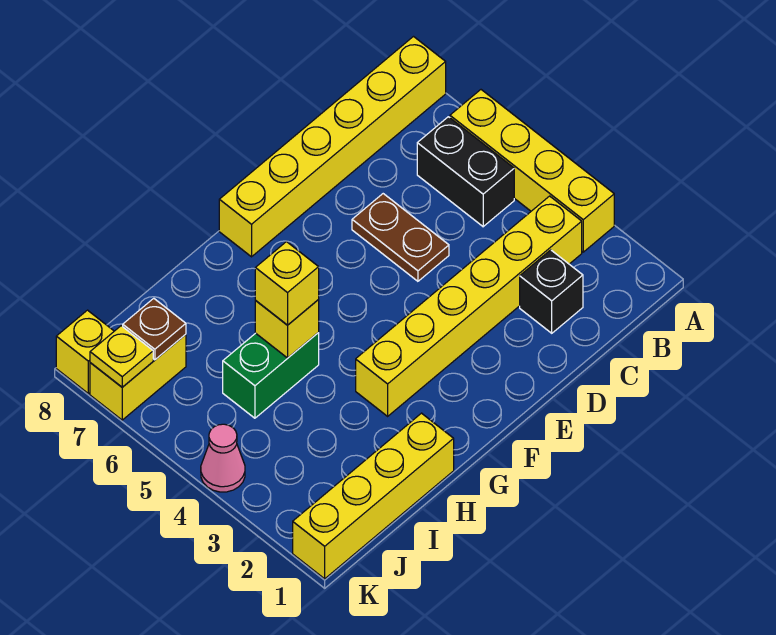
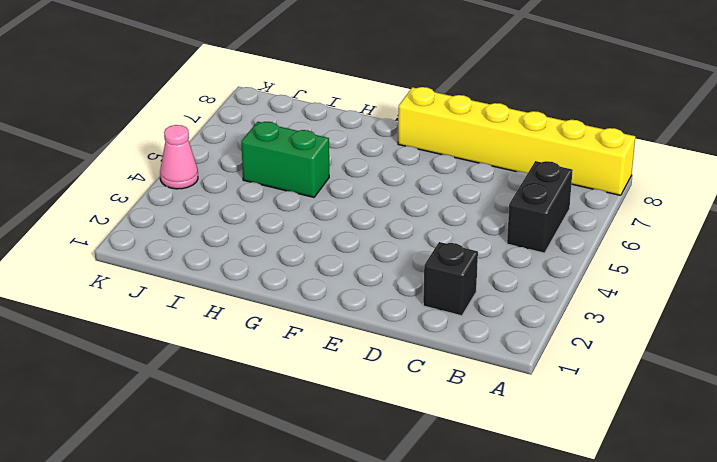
none -> yellow 1x4 brick [450,90,614,252]
none -> yellow 1x6 brick [356,196,582,416]
none -> brown 1x2 plate [352,194,449,281]

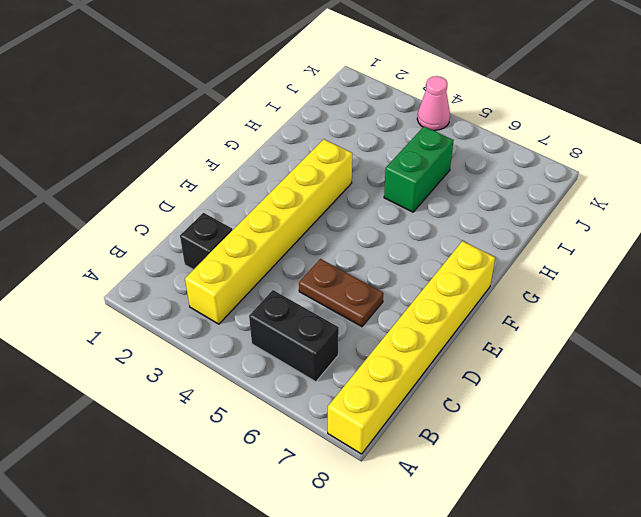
none -> yellow 1x4 brick [450,90,614,252]
none -> yellow 1x4 brick [293,413,454,579]
none -> yellow 1x2 brick [90,334,186,420]

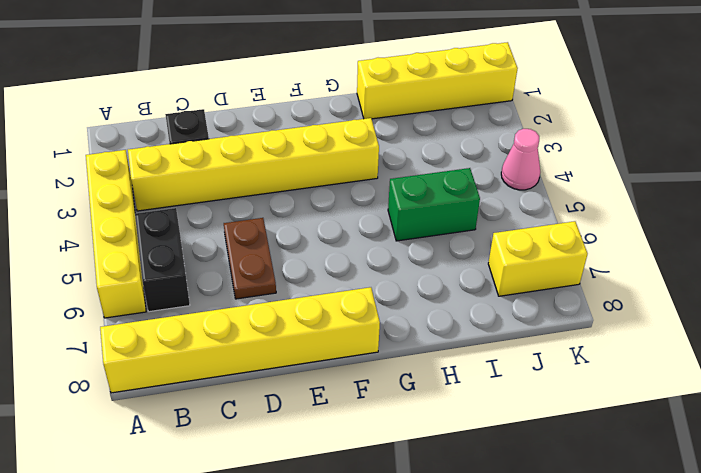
none -> yellow 1x1 brick [56,310,114,394]
none -> yellow 1x1 brick [255,300,319,358]
none -> brown 1x1 plate [123,298,186,360]

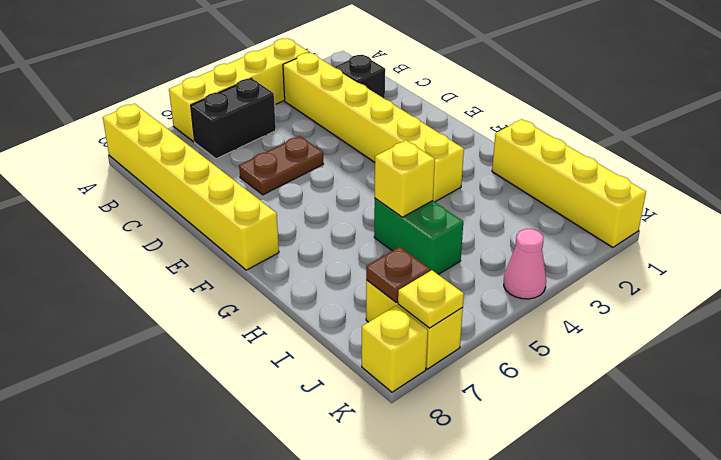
none -> yellow 1x1 brick [255,241,319,325]

